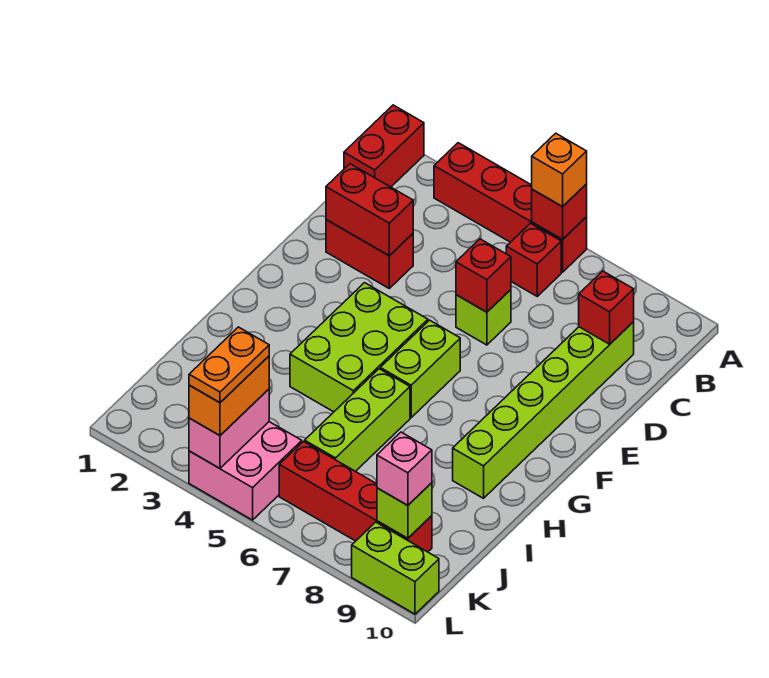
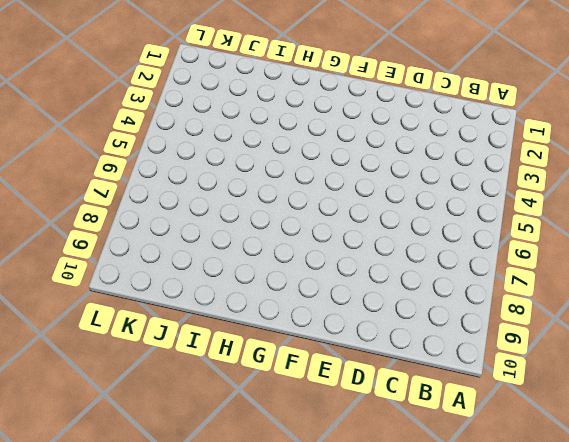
none -> red 1x2 brick [344,105,424,187]
none -> red 1x4 brick [434,143,587,272]
none -> red 1x1 brick [506,223,561,296]

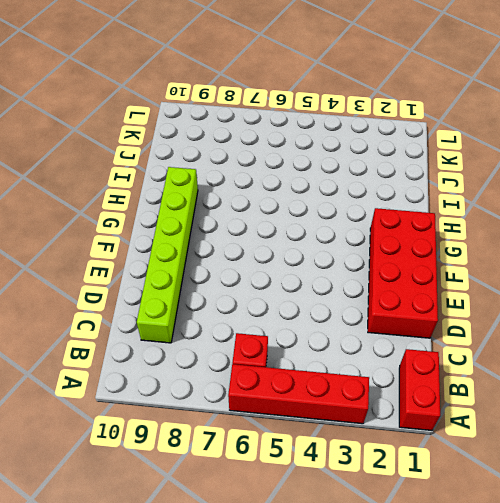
red 2x4 brick [368,208,438,338] -> red 1x2 brick [326,220,413,288]
none -> lime 1x1 brick [456,290,511,345]
none -> lime 2x3 brick [290,283,428,412]
none -> lime 1x2 brick [380,320,460,418]

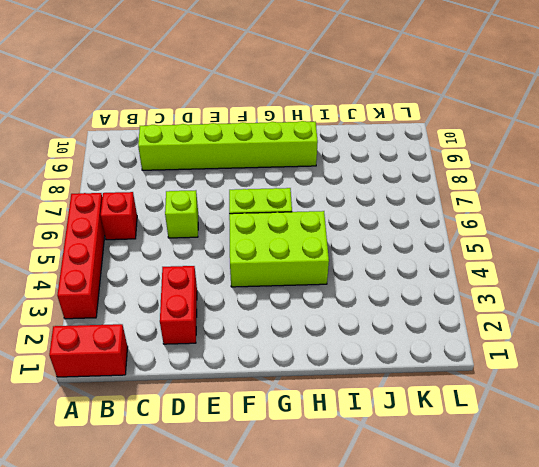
none -> lime 1x3 brick [305,369,410,471]
none -> pink 2x2 brick [189,422,302,520]
none -> red 1x4 brick [279,442,432,552]

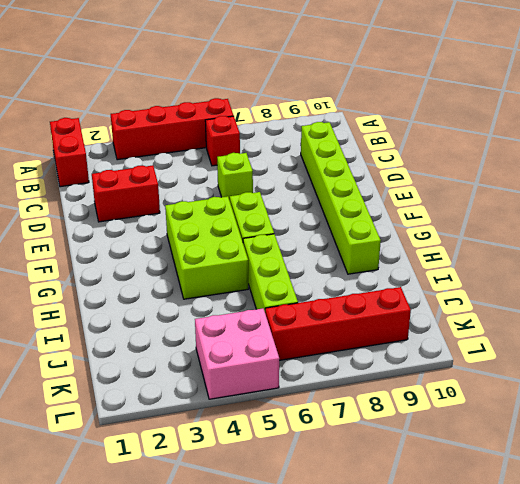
none -> lime 1x2 brick [352,522,439,614]
none -> red 1x1 brick [532,184,587,240]
none -> red 1x1 brick [579,271,634,344]

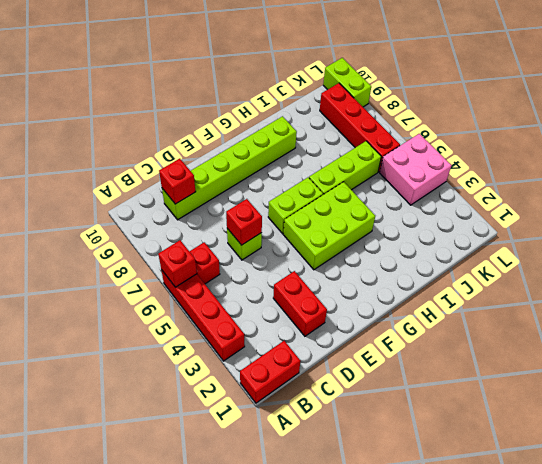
none -> red 1x2 brick [326,164,413,256]
none -> pink 1x2 brick [189,389,269,468]
none -> lime 1x1 brick [377,483,432,538]

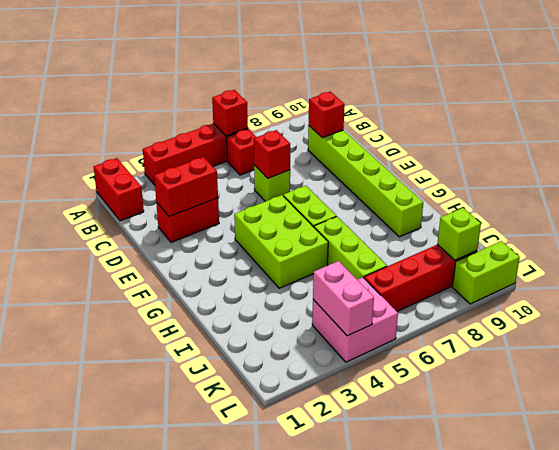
none -> orange 1x1 brick [532,133,587,207]
none -> orange 1x2 brick [189,356,269,436]
none -> pink 1x1 brick [377,432,432,505]

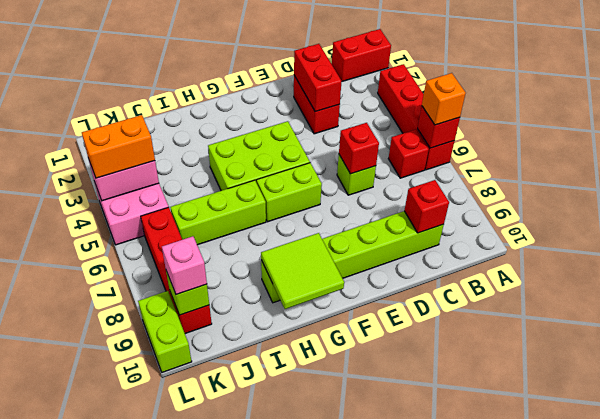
lime 2x2 tile [261,233,344,309] -> none
none -> orange 1x2 plate [189,327,269,403]

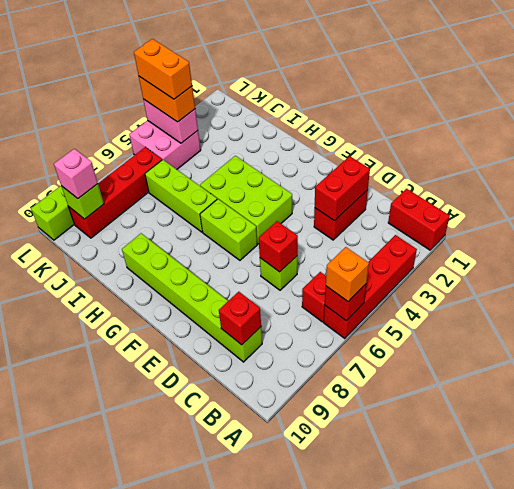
orange 1x2 brick [134,39,192,99] -> orange 1x2 plate [189,327,269,403]

